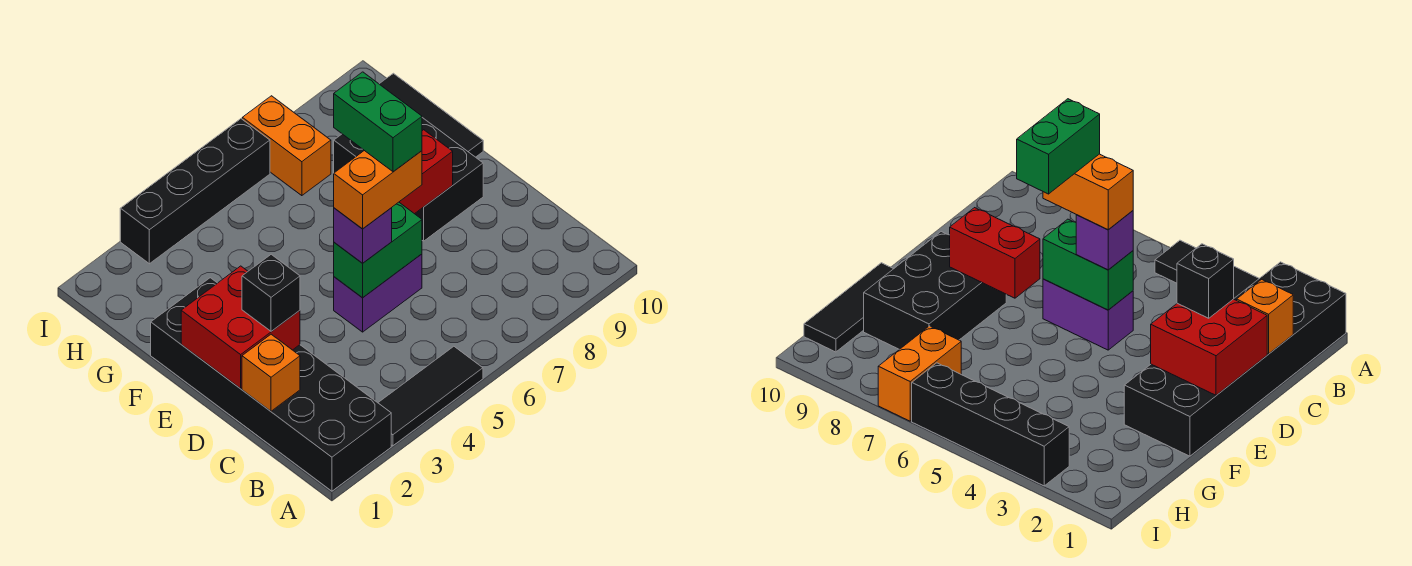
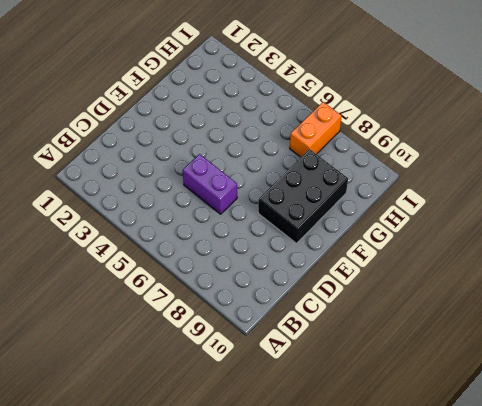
none -> black 2x6 brick [151,278,391,491]
none -> black 1x3 tile [378,346,483,446]
none -> black 1x3 tile [380,73,483,157]

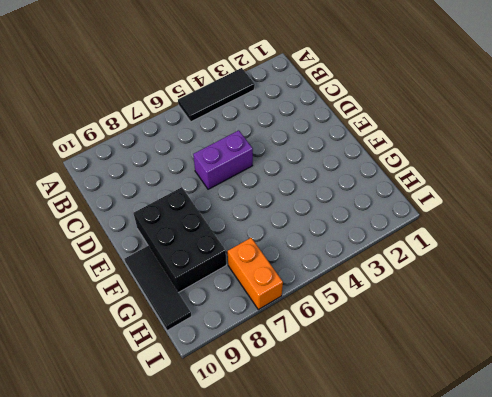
none -> black 2x6 brick [151,278,391,491]
none -> black 1x4 brick [120,119,270,264]
none -> orange 1x1 brick [242,334,300,411]

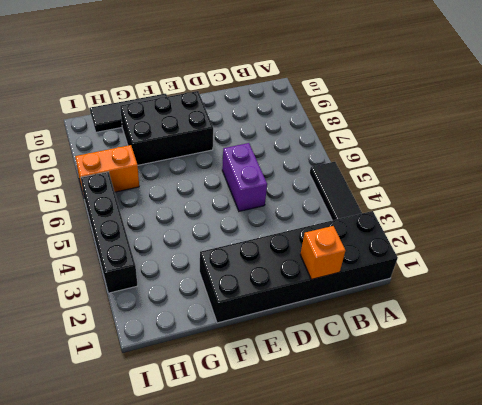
none -> red 2x2 brick [181,266,300,389]
none -> green 1x2 brick [334,202,422,298]
none -> red 1x2 brick [399,130,453,214]

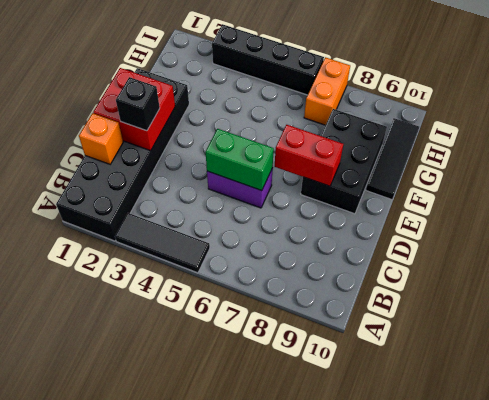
none -> purple 1x1 brick [334,208,392,263]
none -> orange 1x2 brick [334,151,422,229]
none -> green 1x2 brick [334,72,422,172]

